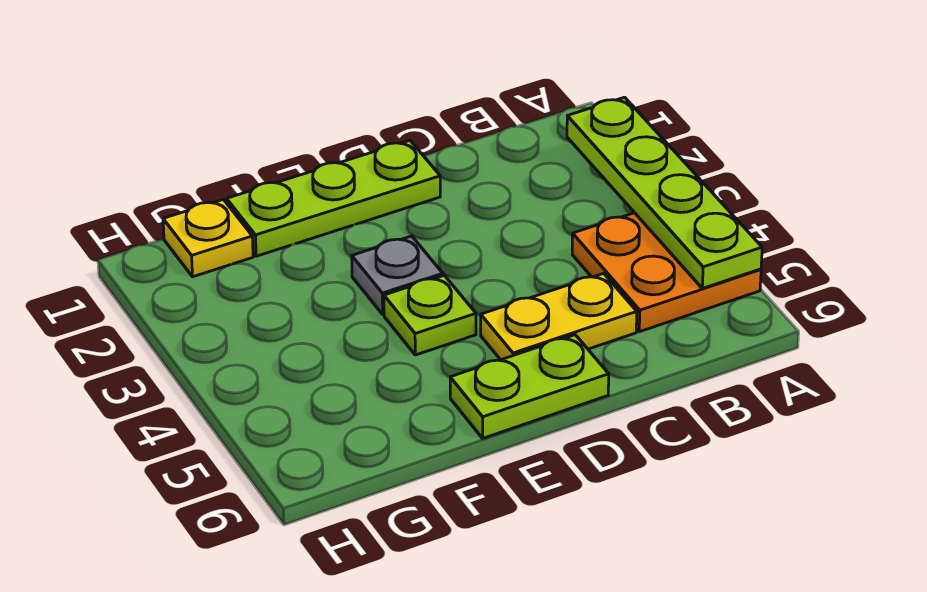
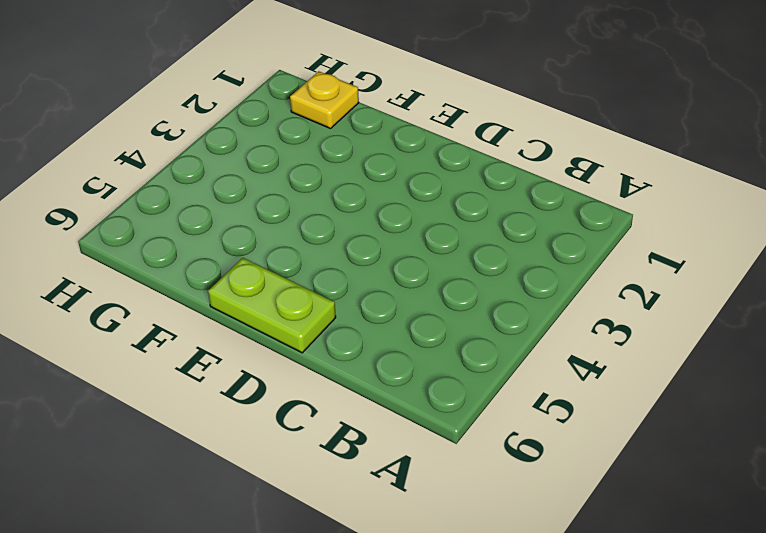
none -> orange 2x2 plate [572,213,761,332]
none -> yellow 1x2 plate [481,273,637,360]

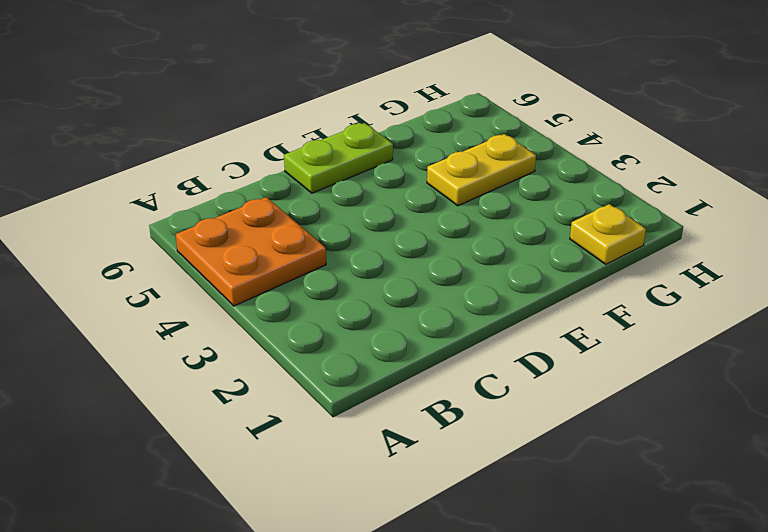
yellow 1x2 plate [427,134,536,206] -> yellow 1x2 plate moved to [481,273,637,360]
none -> lime 1x3 plate [227,140,440,256]
none -> grey 1x1 plate [352,236,443,314]

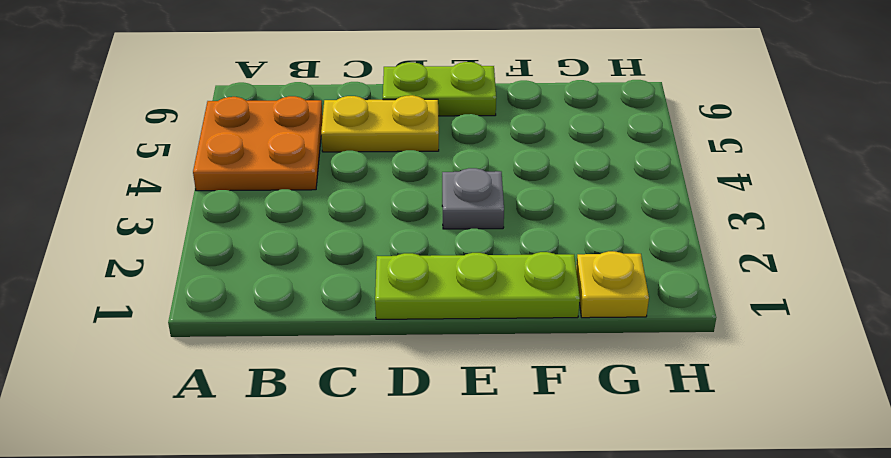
none -> lime 1x1 plate [384,275,476,355]
none -> lime 1x4 plate [567,97,762,288]

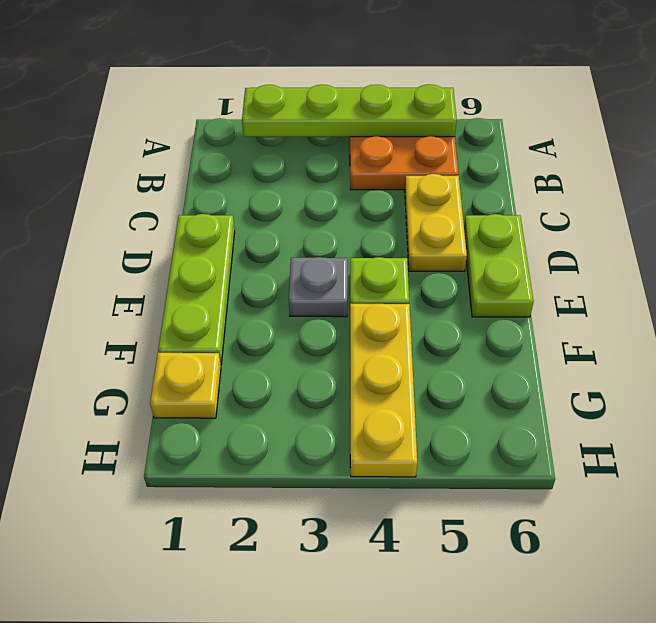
yellow 1x3 plate [350,304,417,477] -> none

